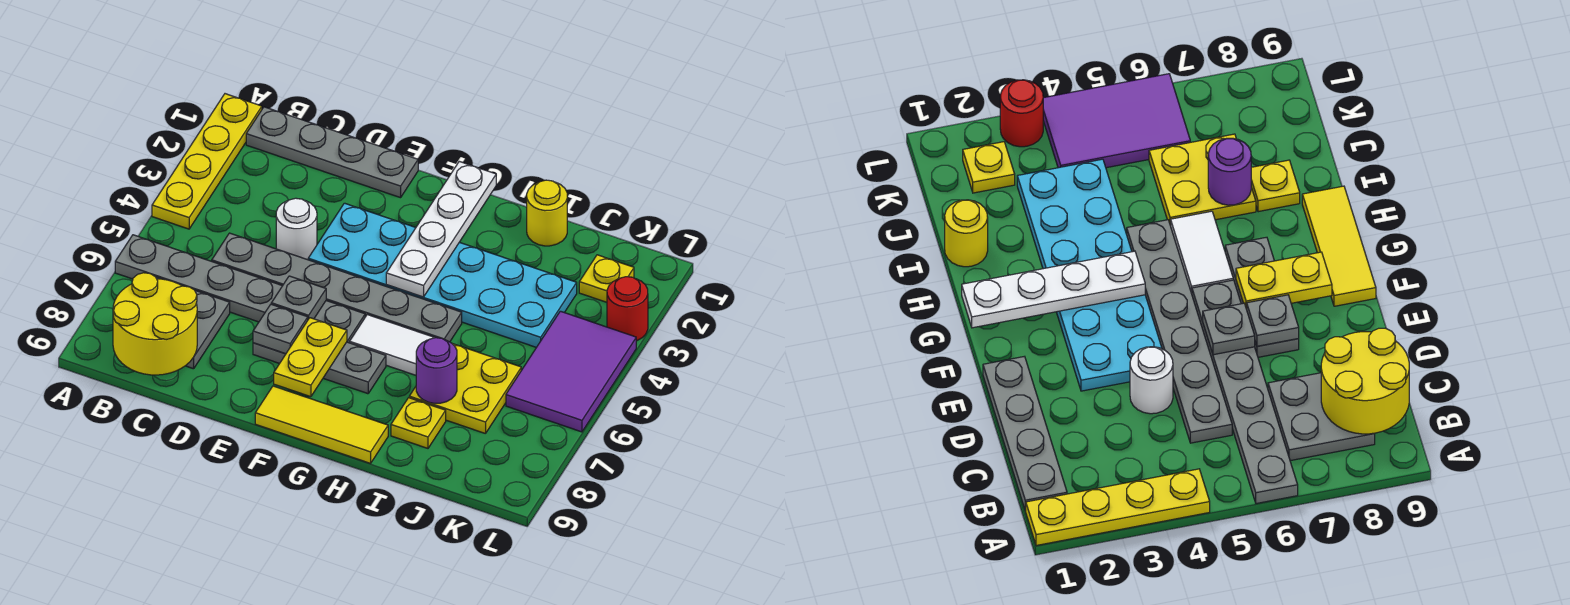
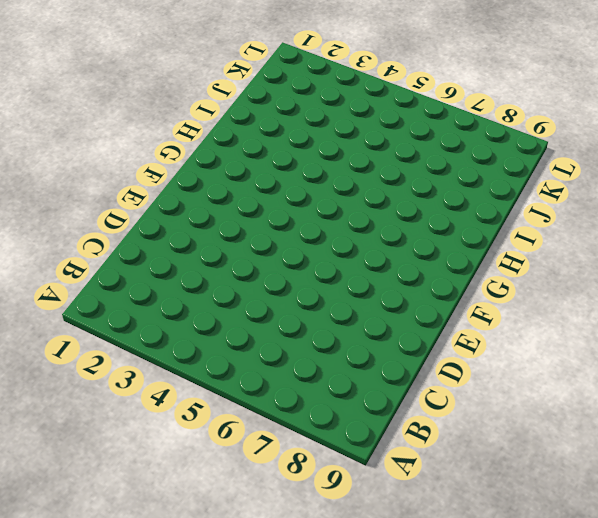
none -> yellow 1x4 plate [152,94,262,229]
none -> grey 1x6 plate [115,235,365,343]
none -> grey 1x4 plate [246,107,418,198]

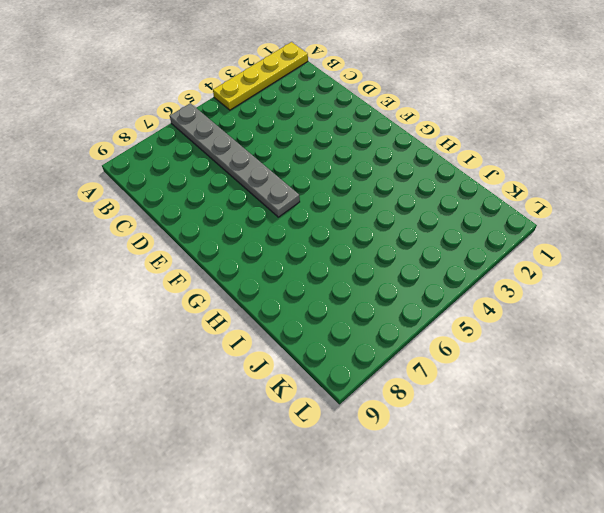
none -> grey 1x4 plate [246,107,418,198]
none -> grey 2x2 plate [156,277,230,369]
none -> grey 1x6 plate [212,233,462,342]

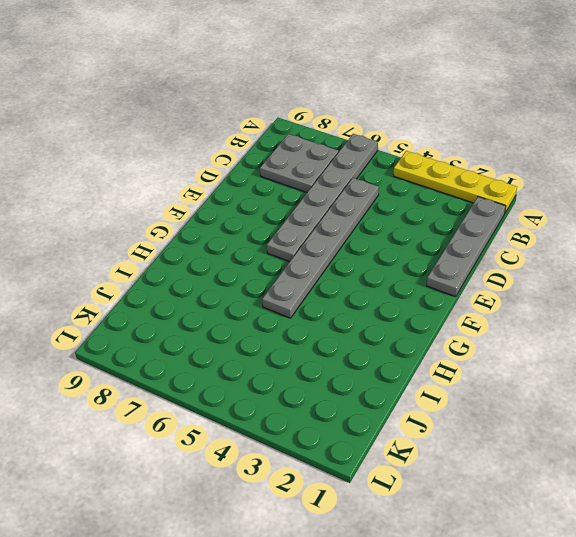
none -> white 1x1 round brick [276,198,317,260]
none -> cyan 2x6 plate [308,203,577,347]
none -> grey 1x3 plate [253,342,386,394]

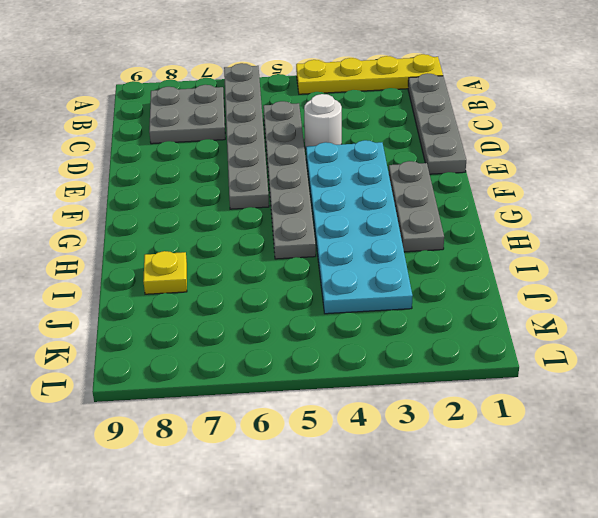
grey 1x3 plate [389,161,444,252] -> grey 1x3 plate moved to [253,342,386,394]
none -> yellow 1x3 tile [255,386,388,463]
none -> white 1x2 tile [350,315,435,375]
none -> yellow 1x1 round brick [527,180,567,246]

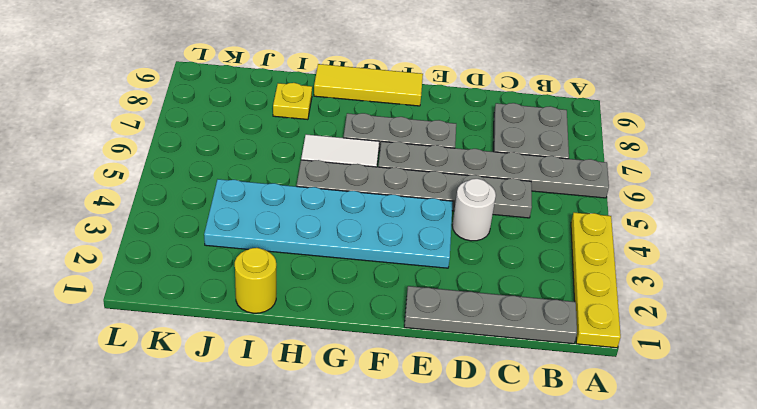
none -> yellow 2x2 plate [409,344,521,434]
none -> yellow 1x1 plate [579,255,634,302]
none -> purple 2x3 tile [506,311,636,432]

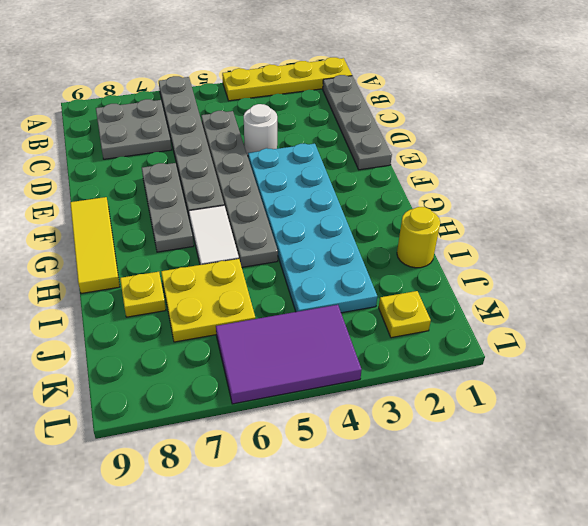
none -> red 1x1 round brick [607,277,648,341]
none -> yellow 2x2 round brick [113,273,197,375]
none -> grey 1x1 plate [271,276,326,319]

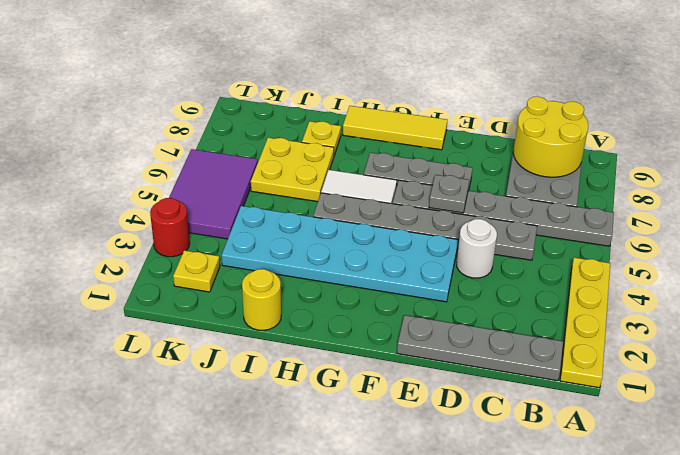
none -> grey 1x1 plate [253,304,308,354]
none -> yellow 1x2 plate [274,318,347,397]
none -> white 1x4 plate [386,161,496,297]

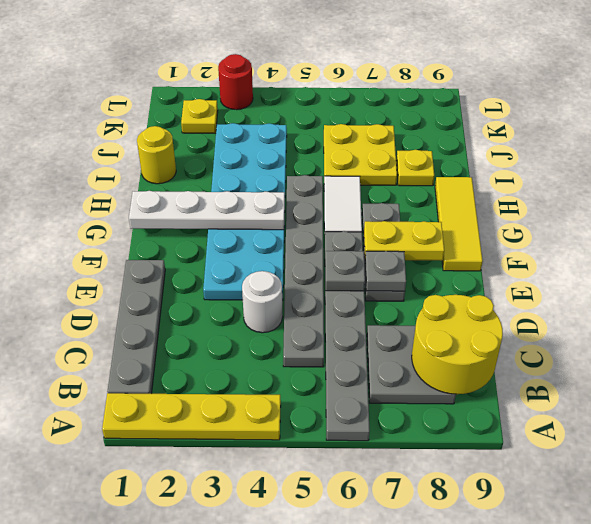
none -> purple 2x3 tile [506,311,636,432]
none -> purple 1x1 round brick [416,338,457,403]

